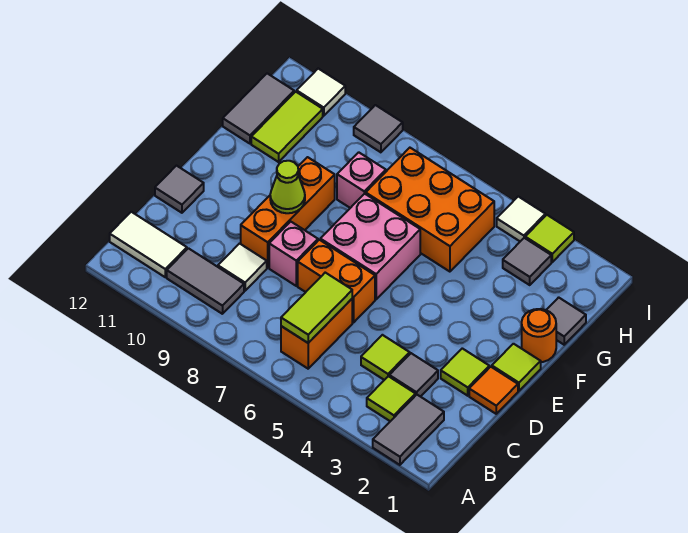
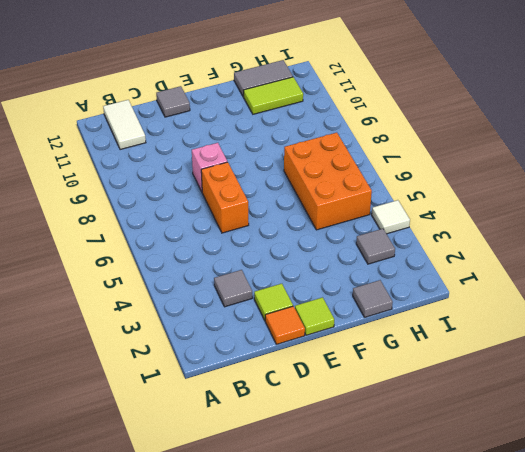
none -> grey 1x2 tile [373,395,444,465]
none -> lime 1x1 tile [367,376,416,421]
none -> orange 1x2 brick [281,299,352,369]

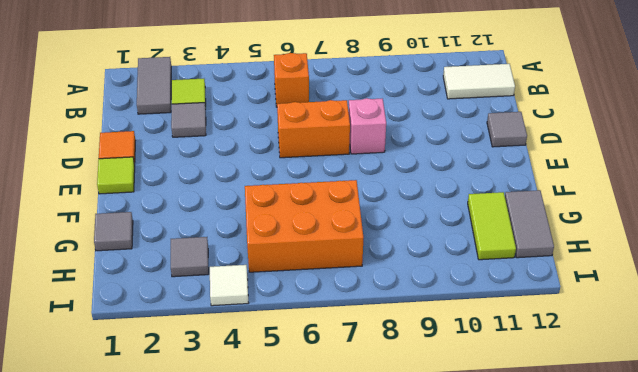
orange 1x1 brick [274,53,309,107] -> orange 1x2 brick [281,299,352,369]
none -> grey 1x2 tile [167,248,244,314]
none -> lime 1x1 tile [361,335,410,380]
none -> white 1x1 tile [218,244,267,291]

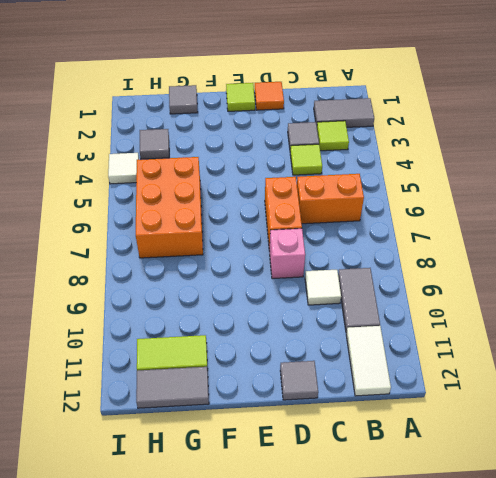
none -> lime 1x1 tile [441,348,489,396]
none -> orange 1x3 brick [241,157,335,268]
none -> pink 2x2 brick [320,194,420,299]

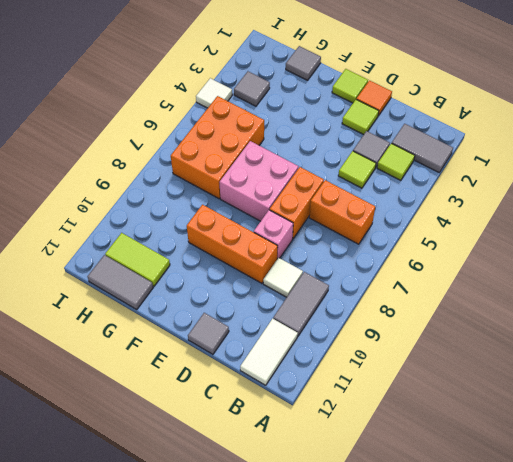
none -> orange 1x1 round brick [522,309,556,362]
none -> pink 1x1 brick [337,152,386,208]
none -> lime 1x1 tile [525,215,574,262]

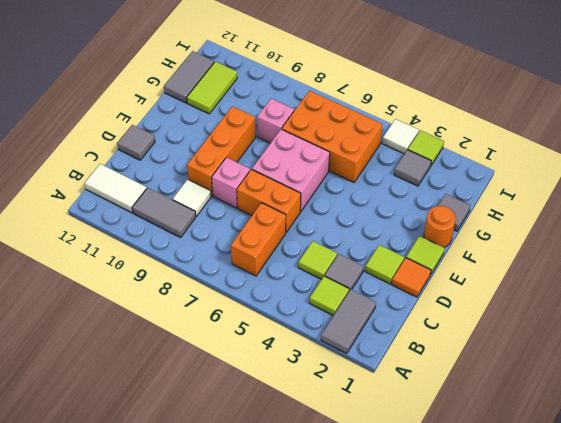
none -> grey 1x1 tile [354,105,403,152]
none -> white 1x1 tile [297,69,345,116]
none -> lime 1x2 tile [281,273,352,343]

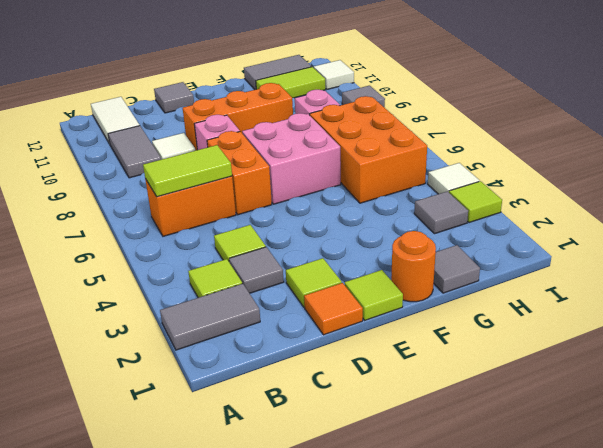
none -> lime 1x1 cone [270,161,305,213]

